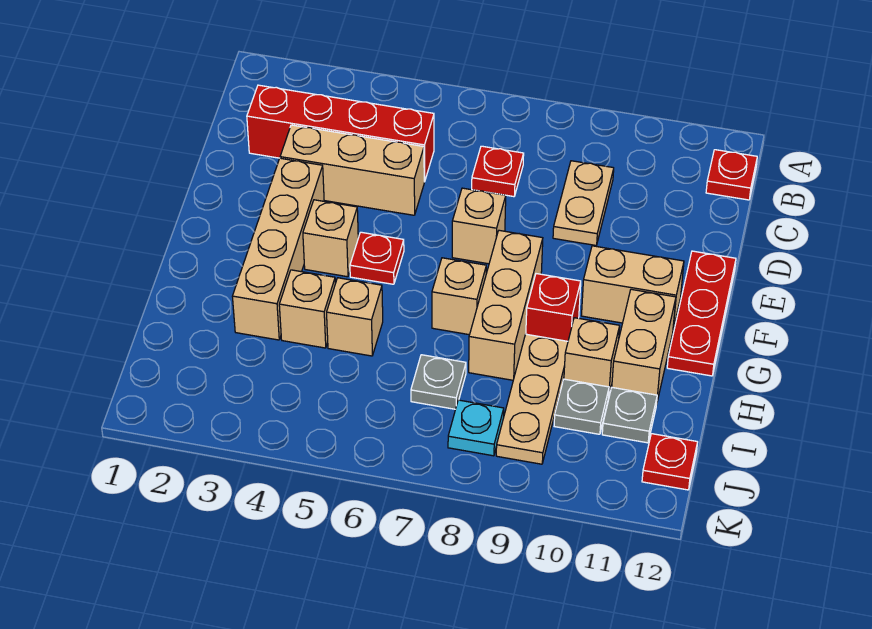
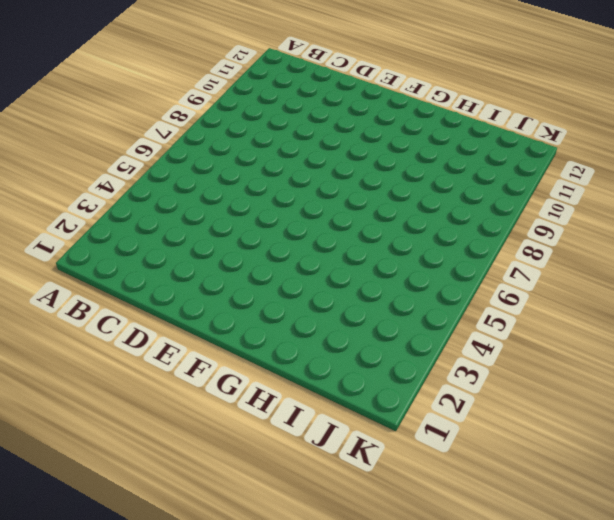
none -> red 1x1 plate [706,150,757,200]
none -> red 1x4 brick [247,85,434,182]
none -> red 1x1 plate [472,146,524,197]

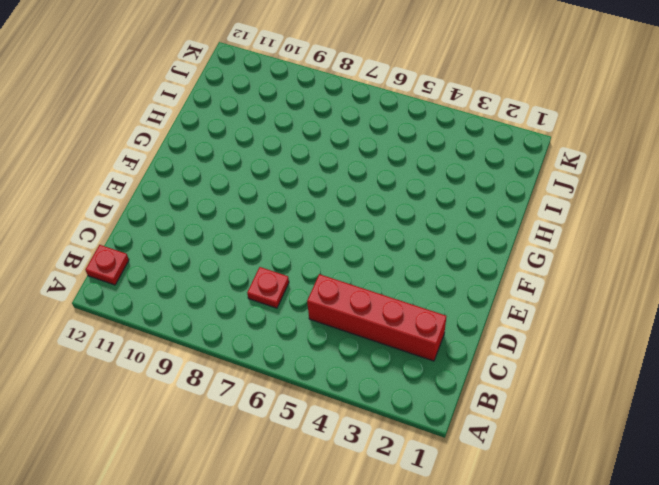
none -> tan 1x2 plate [553,161,614,245]
none -> tan 1x3 brick [280,125,424,215]
none -> tan 1x4 brick [232,158,324,340]

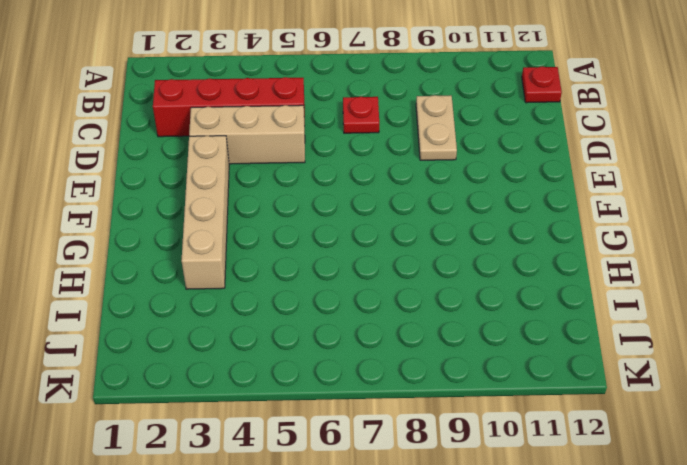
none -> tan 1x1 brick [452,188,506,264]
none -> red 1x3 plate [667,251,736,376]
none -> tan 1x1 brick [303,200,358,277]

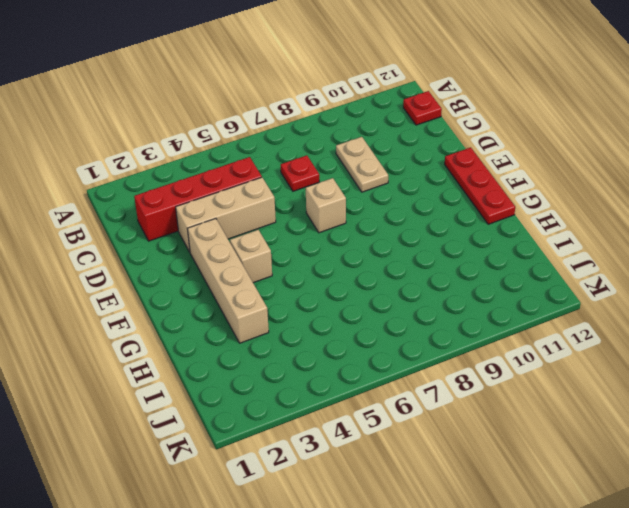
none -> red 1x1 plate [350,232,404,284]
none -> tan 1x3 brick [469,230,543,380]
none -> tan 1x2 brick [582,246,684,329]

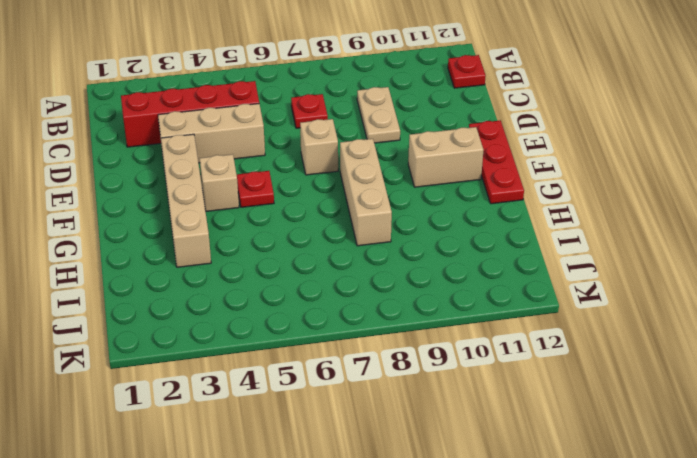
none -> tan 1x1 brick [432,258,486,335]
none -> red 1x1 brick [526,274,581,341]
none -> tan 1x2 brick [612,289,676,401]

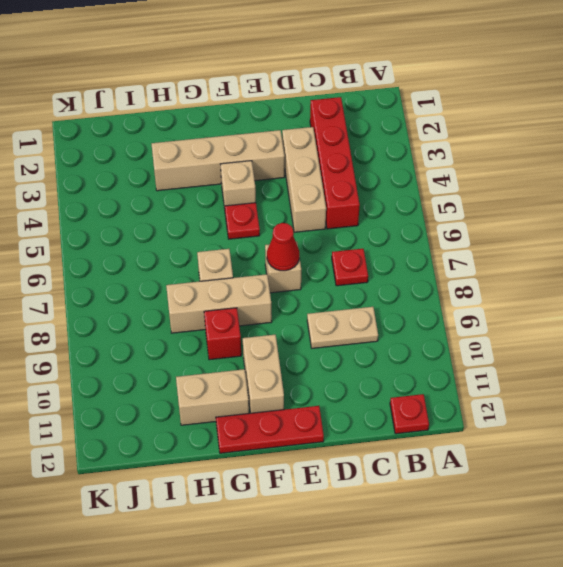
red 1x1 cone [267,223,299,271] -> none
none -> tan 1x1 brick [279,270,335,348]
none -> tan 1x1 brick [327,278,383,356]
none -> tan 1x3 plate [496,334,568,464]

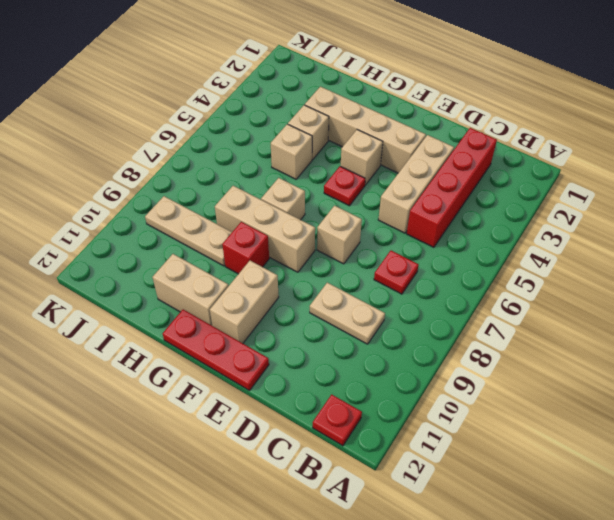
none -> tan 1x1 brick [564,318,620,394]
none -> grey 1x1 plate [411,355,466,409]
none -> grey 1x1 plate [554,379,609,434]

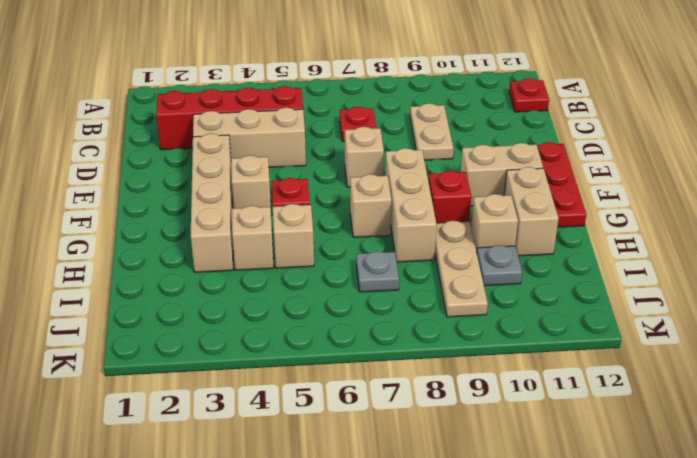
none -> grey 1x1 plate [602,387,657,443]
none -> cyan 1x1 plate [448,400,504,456]
none -> red 1x1 plate [642,434,698,490]

